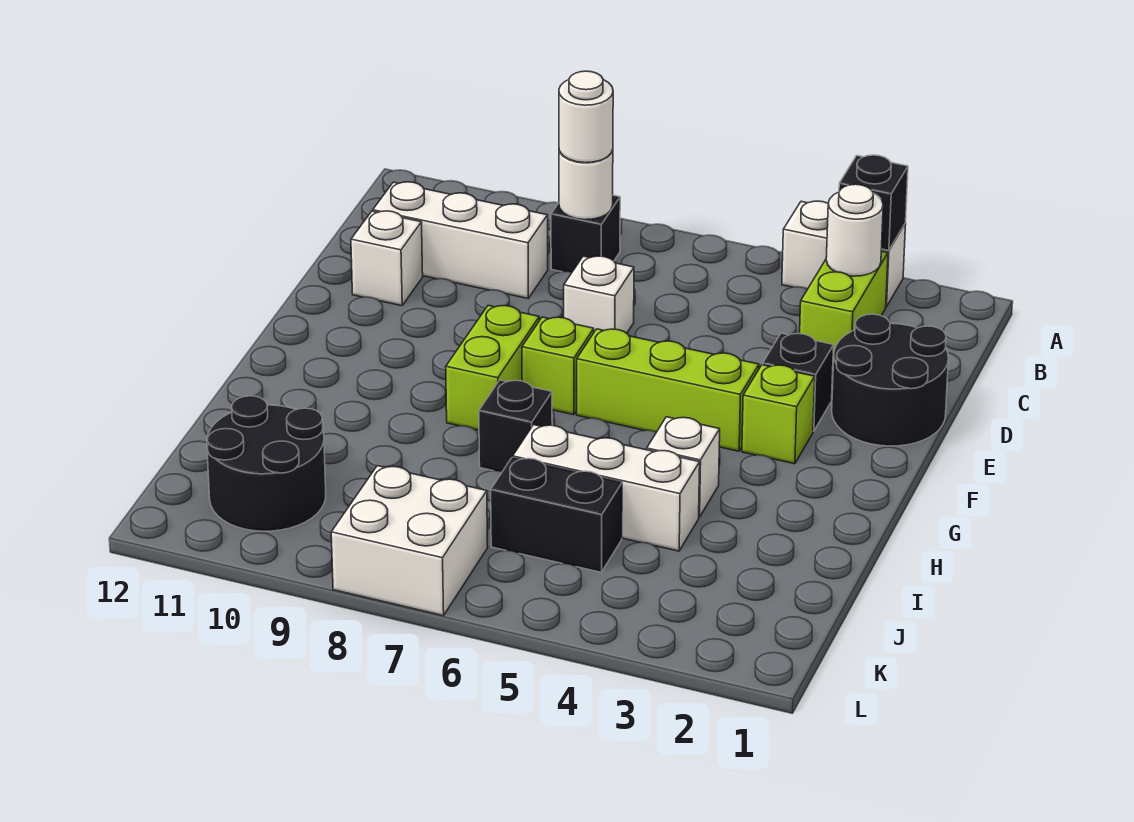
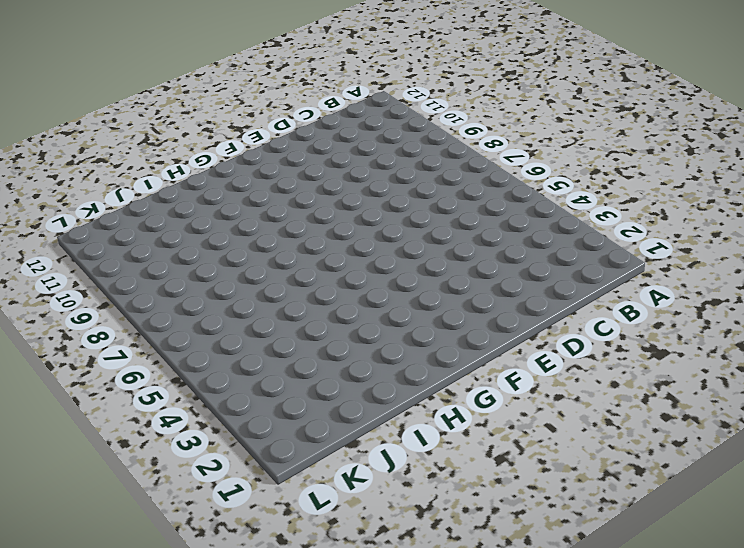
none -> white 1x2 brick [782,201,906,307]
none -> lime 1x2 brick [800,251,888,362]
none -> black 1x1 brick [551,195,620,272]

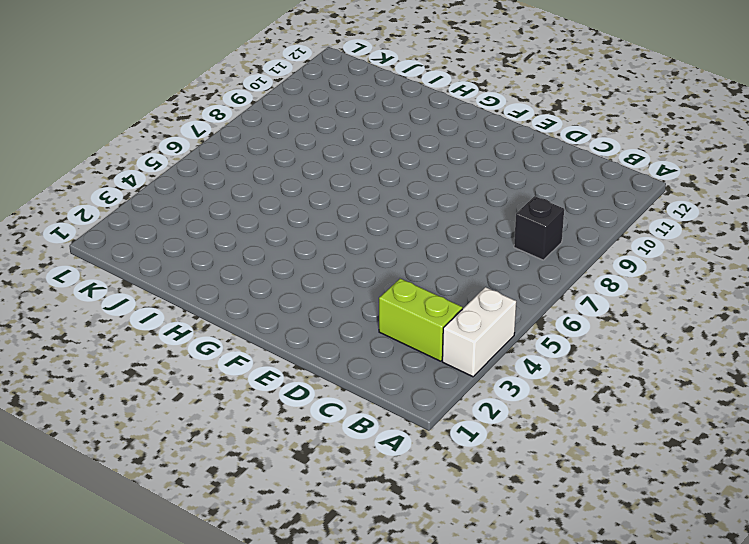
none -> white 1x3 brick [373,182,548,298]
none -> black 2x2 round brick [832,314,948,446]
none -> white 1x1 brick [564,256,634,333]

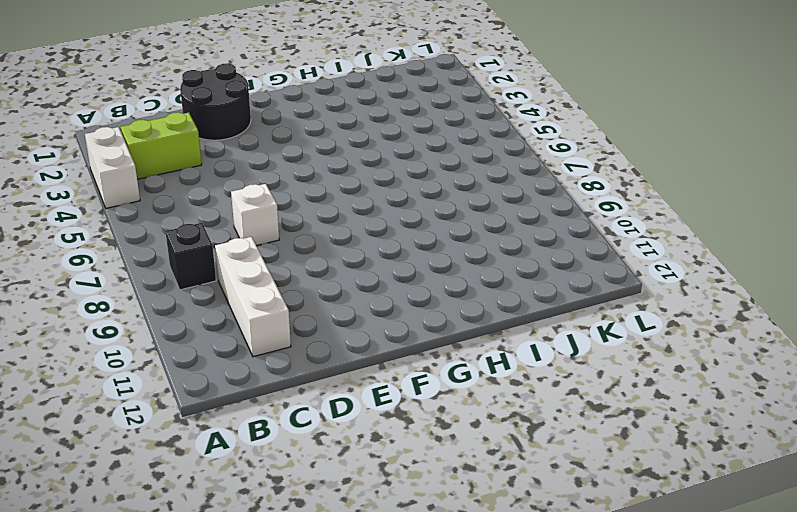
none -> white 1x1 brick [351,211,423,306]
none -> black 1x1 brick [763,333,834,431]
none -> lime 1x1 brick [742,365,815,464]

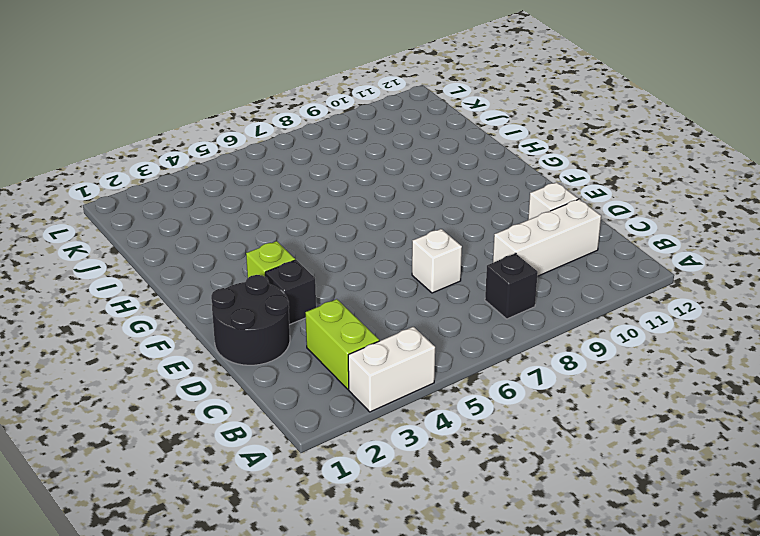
none -> lime 1x3 brick [577,329,759,451]
none -> lime 1x1 brick [522,317,594,415]
none -> lime 1x2 brick [446,305,539,430]

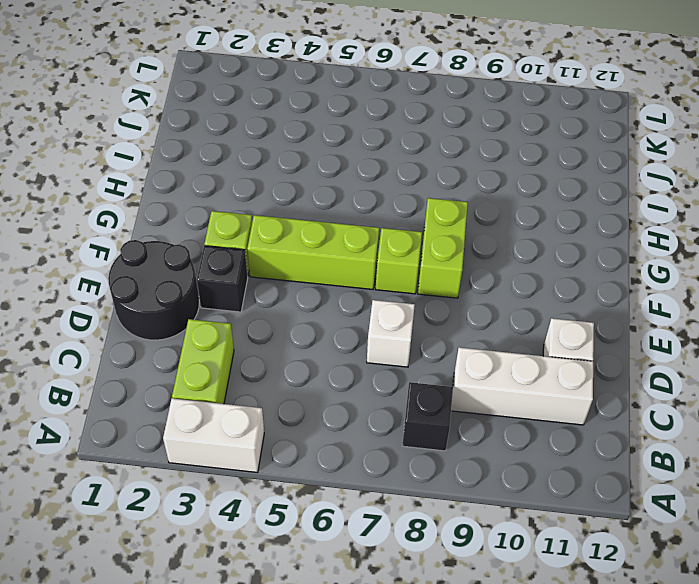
none -> white 1x1 brick [647,417,720,517]
none -> black 1x1 brick [479,380,552,472]
none -> white 1x3 brick [513,425,700,551]

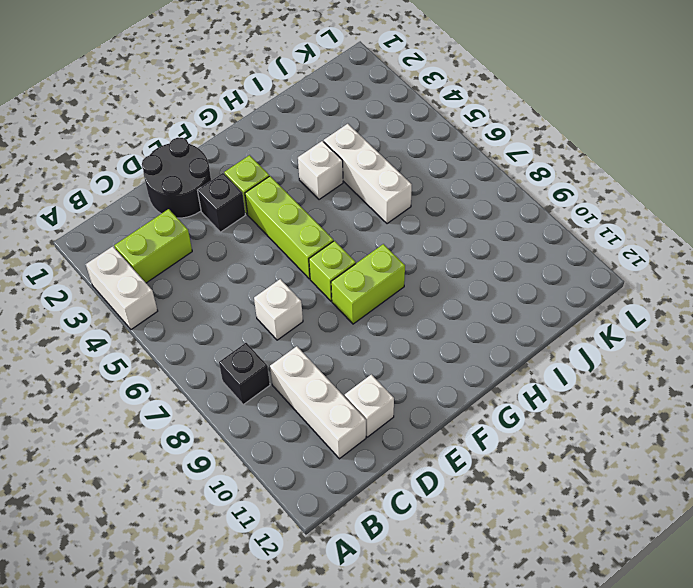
none -> black 1x1 brick [479,380,552,472]
none -> black 1x2 brick [491,458,622,572]
none -> black 2x2 round brick [207,396,326,531]

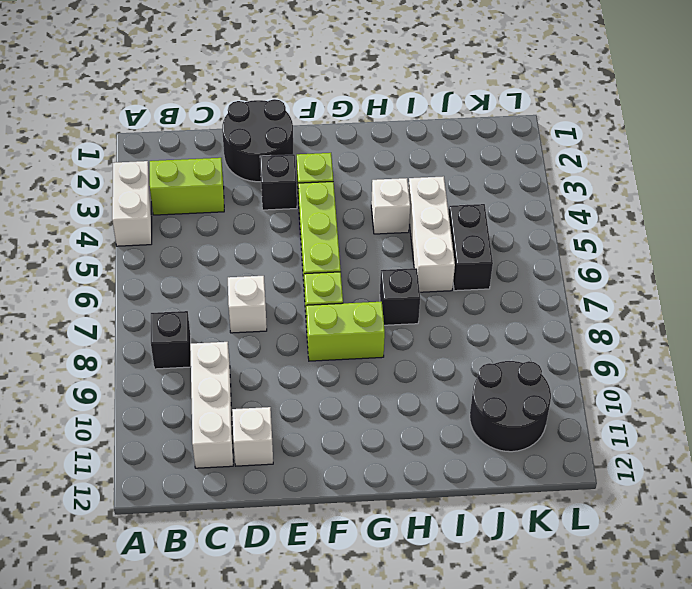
none -> white 2x2 brick [331,466,488,616]
none -> black 1x1 brick [839,155,908,251]
none -> white 1x1 round brick [826,184,883,276]

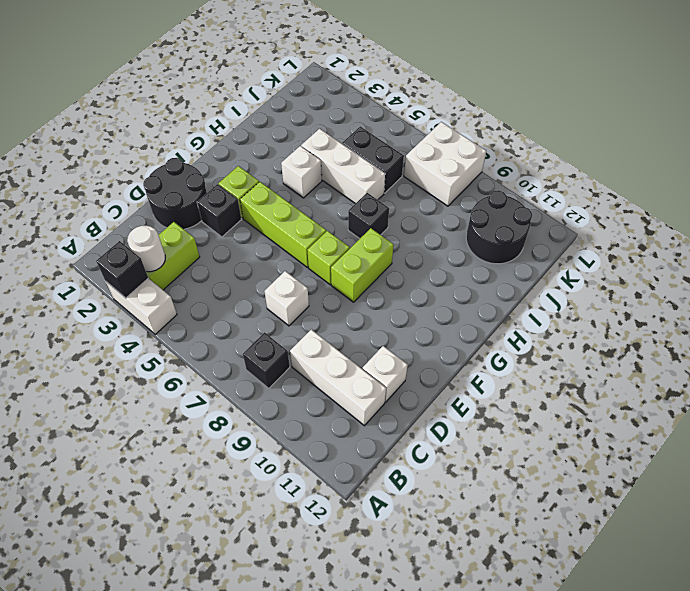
none -> white 1x1 round brick [559,150,613,220]
none -> white 1x1 round brick [559,71,613,163]

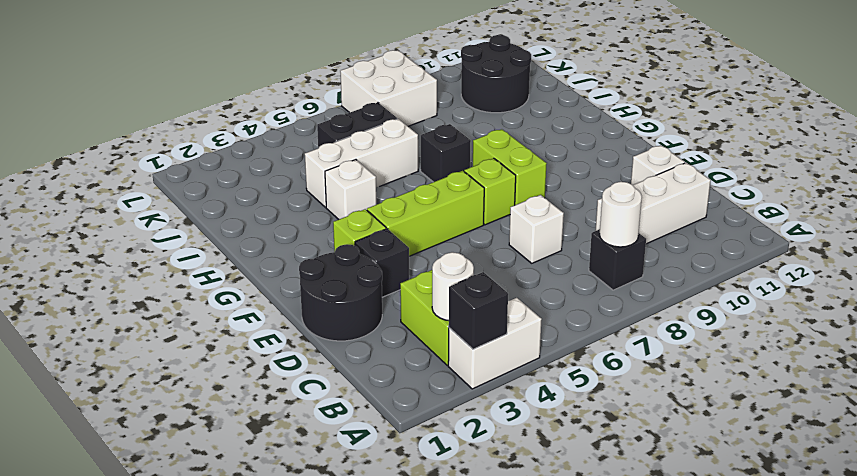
none -> white 1x1 round brick [559,71,613,163]

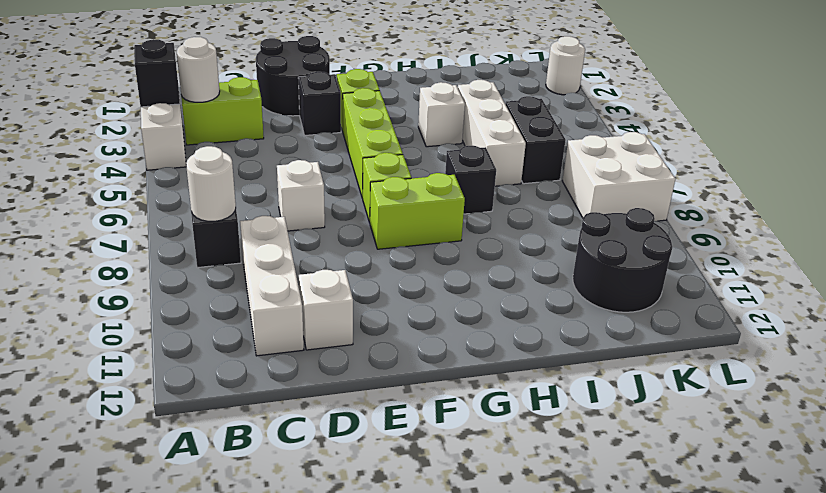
white 1x1 round brick [546,36,585,95] -> white 1x1 round brick moved to [559,71,613,163]

